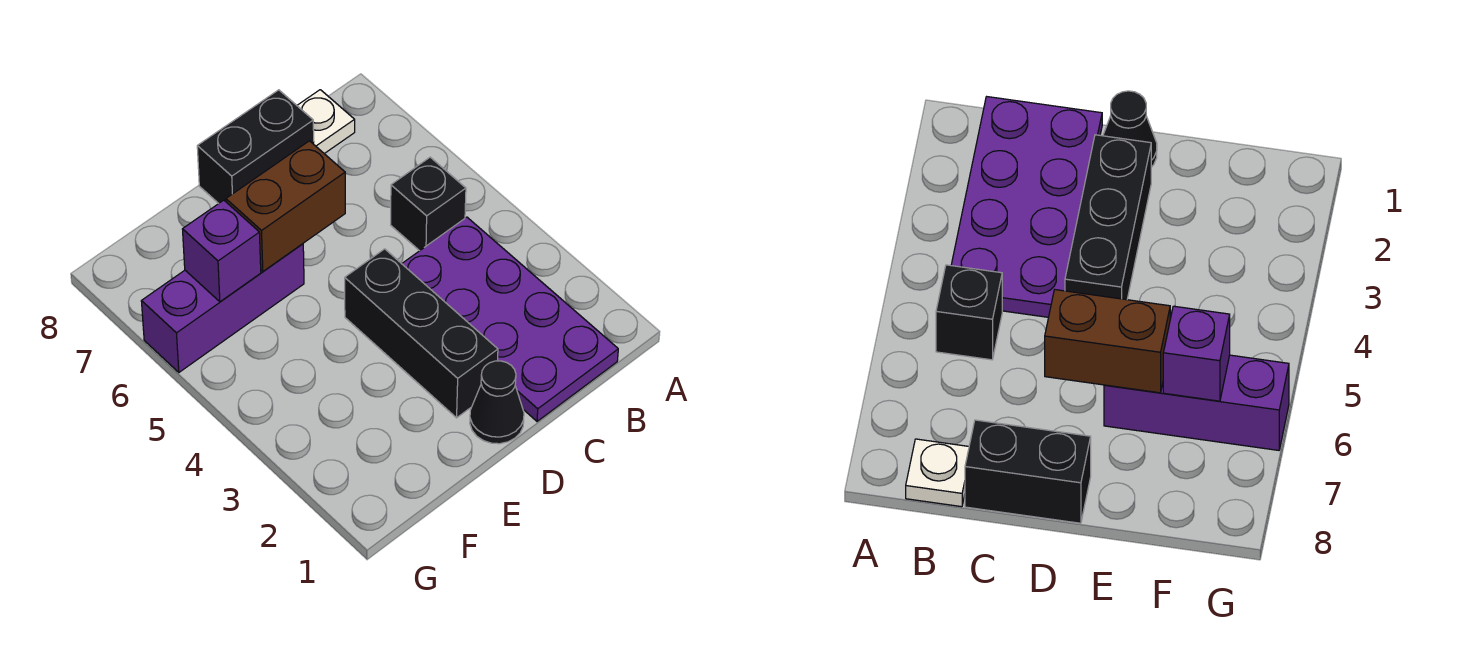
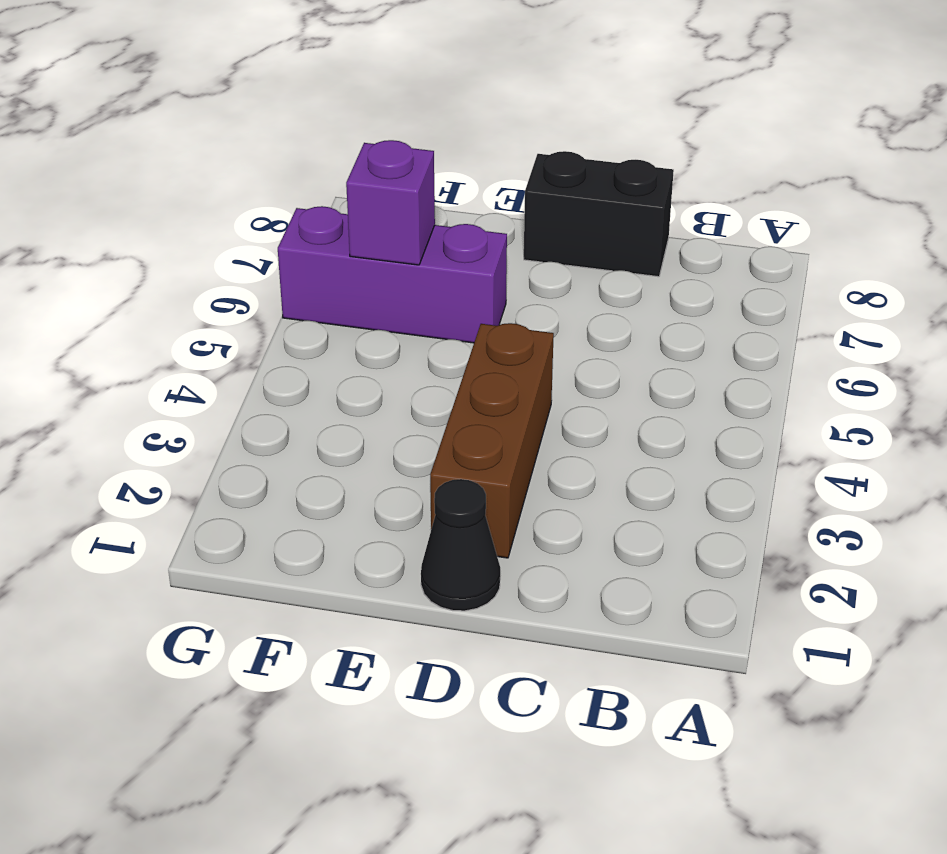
brown 1x3 brick [430,323,554,558] -> black 1x3 brick [345,249,498,418]
none -> purple 2x4 plate [402,217,618,421]
none -> black 1x1 brick [391,157,466,251]

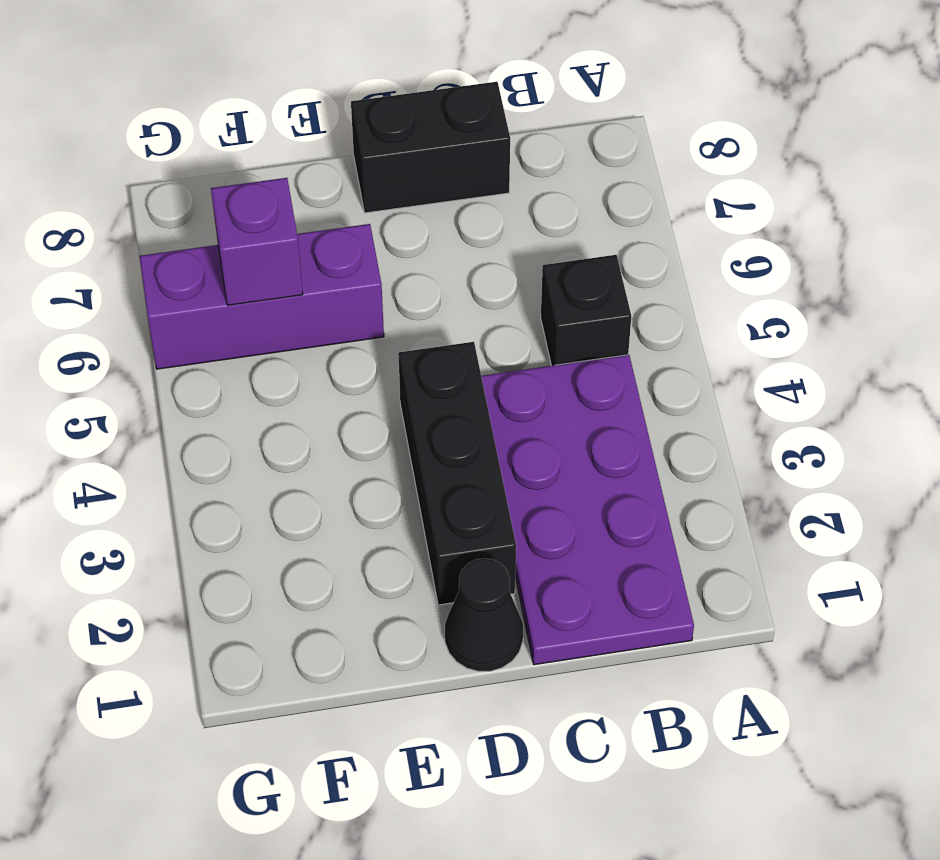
none -> white 1x1 plate [297,90,355,154]
none -> brown 1x2 brick [226,141,345,271]

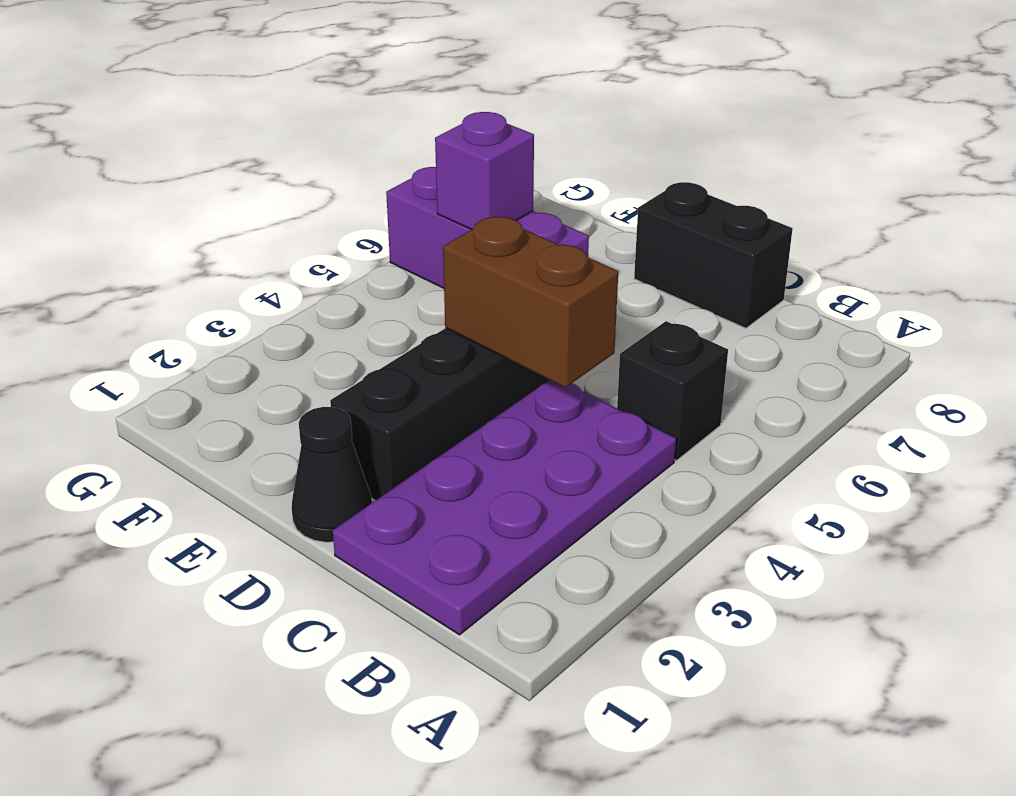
brown 1x2 brick [443,217,618,387] -> brown 1x2 brick moved to [226,141,345,271]
none -> white 1x1 plate [297,90,355,154]

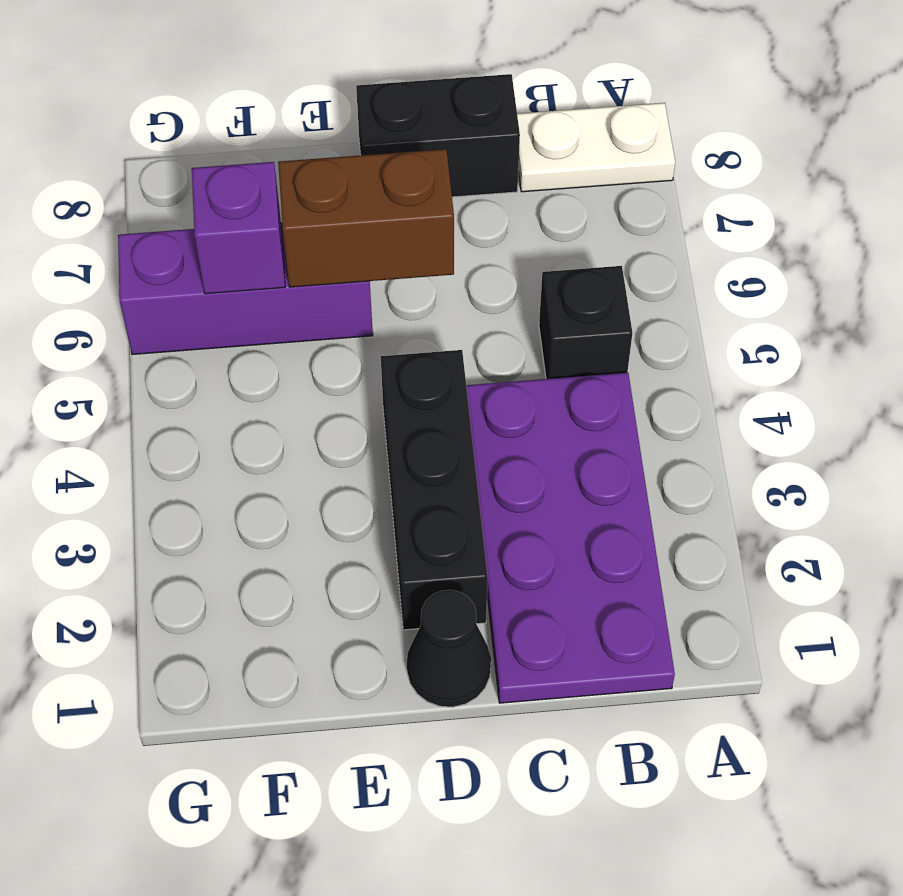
white 1x2 plate [517,103,675,192] -> white 1x1 plate [297,90,355,154]

